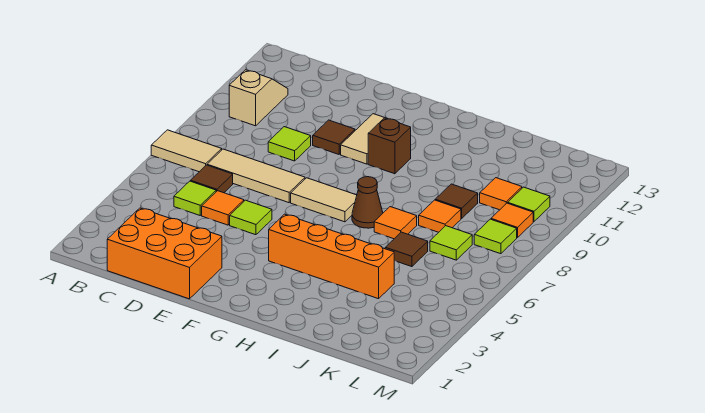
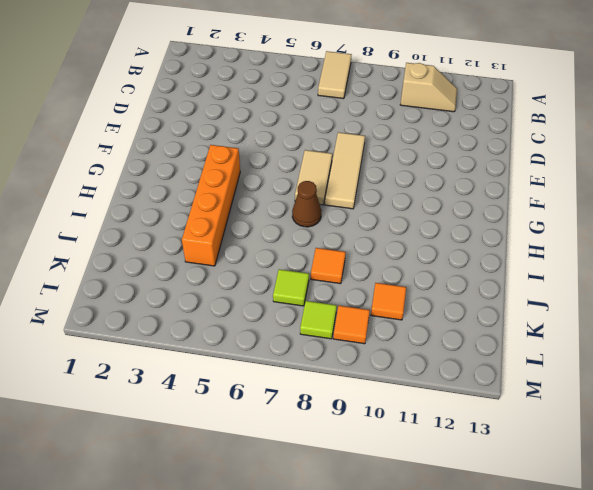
tan 1x3 tile [325,132,365,209] -> tan 1x3 tile moved to [207,149,305,203]
none -> orange 2x3 brick [107,208,222,299]
none -> lime 1x1 tile [174,181,216,215]
none -> brown 1x1 tile [190,165,233,193]

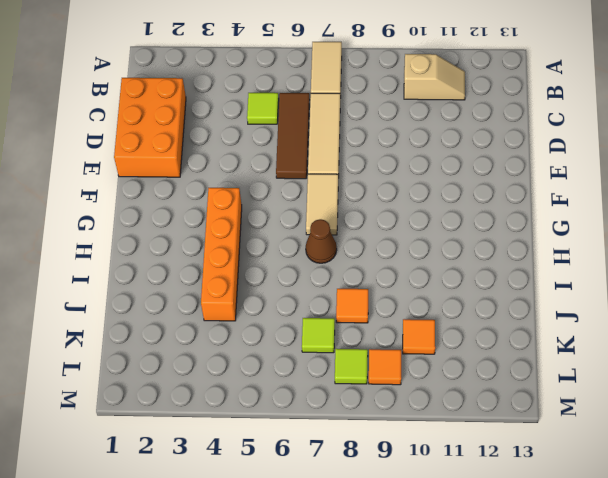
brown 1x3 tile [276,93,310,179] -> brown 1x1 tile [190,165,233,193]
none -> orange 1x1 tile [202,191,244,225]
none -> lime 1x1 tile [268,127,311,161]
none -> lime 1x1 tile [230,200,272,235]

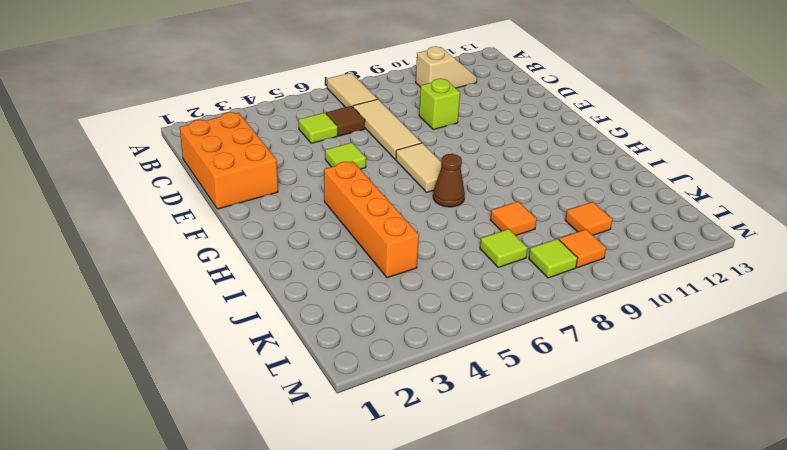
lime 1x1 brick [419,79,460,130] -> lime 1x1 tile [268,127,311,161]
none -> orange 1x1 tile [202,191,244,225]
none -> brown 1x1 tile [313,120,355,154]
none -> tan 1x2 tile [341,114,387,164]

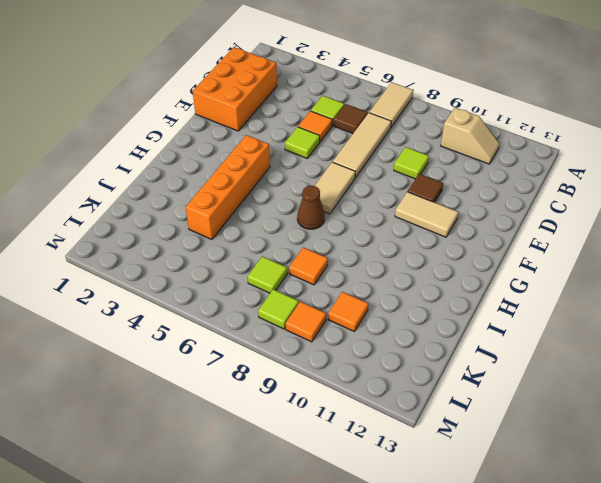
none -> brown 1x1 brick [368,118,411,174]
none -> orange 1x1 tile [374,207,417,239]
none -> brown 1x1 tile [385,232,428,267]

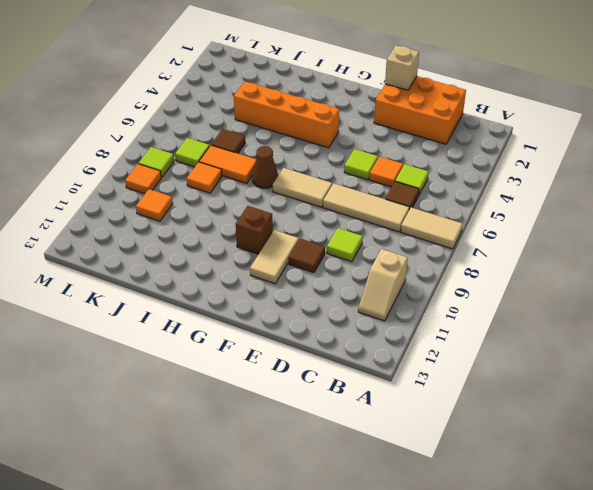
tan 1x1 brick [385,45,419,90] -> none
orange 1x2 tile [199,145,256,184] -> orange 1x1 tile [374,207,417,239]
none -> brown 1x1 tile [435,184,478,218]
none -> lime 1x1 tile [508,187,550,222]

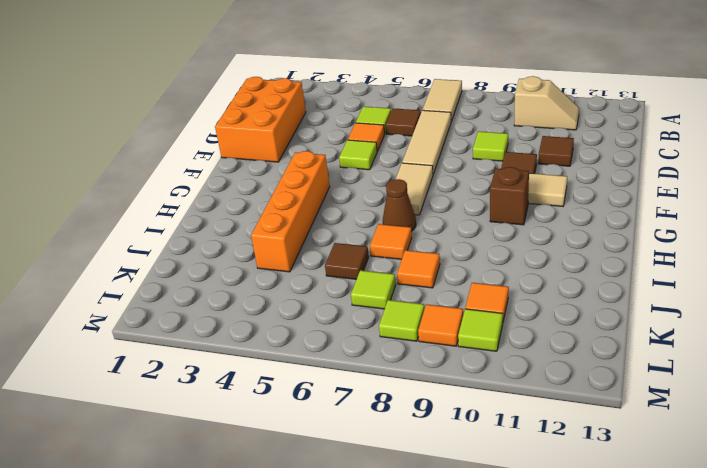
brown 1x1 tile [538,136,574,166] -> brown 1x1 tile moved to [435,184,478,218]

